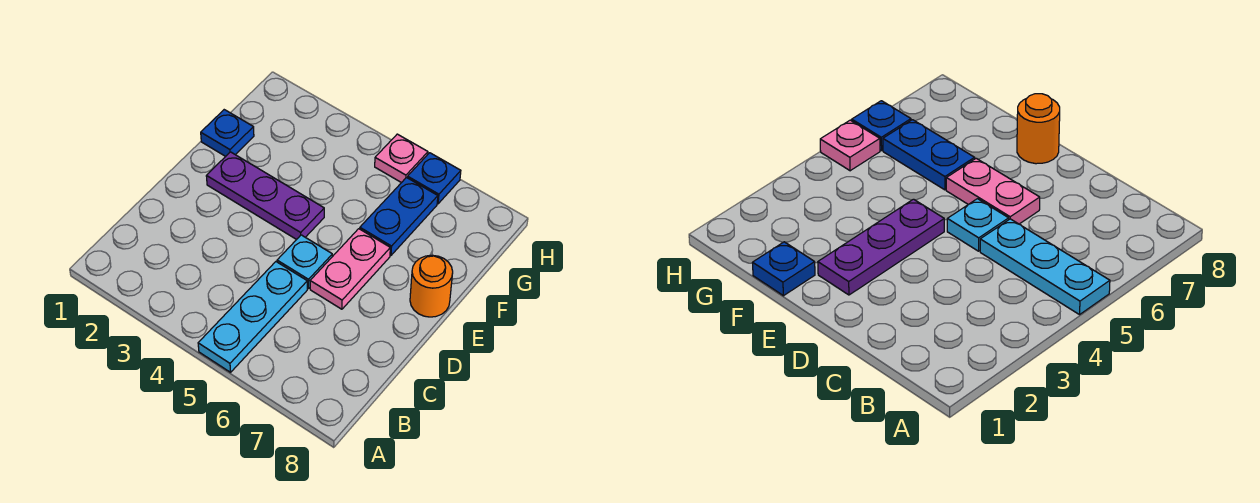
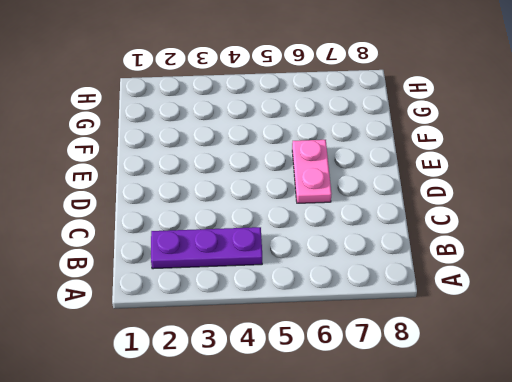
purple 1x3 plate [151,227,262,269] -> purple 1x3 plate moved to [206,152,324,240]
none -> cyan 1x3 plate [198,262,307,372]
none -> cyan 1x1 plate [277,235,332,289]

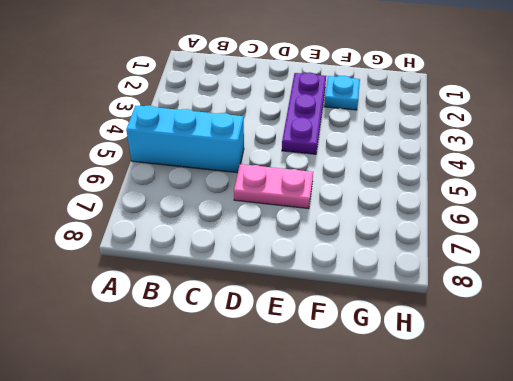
cyan 1x3 brick [126,105,244,173] -> cyan 1x3 plate [198,262,307,372]
cyan 1x1 plate [324,76,360,110] -> cyan 1x1 plate moved to [277,235,332,289]
none -> orange 1x1 round brick [410,255,453,317]
none -> blue 1x1 plate [201,110,254,156]

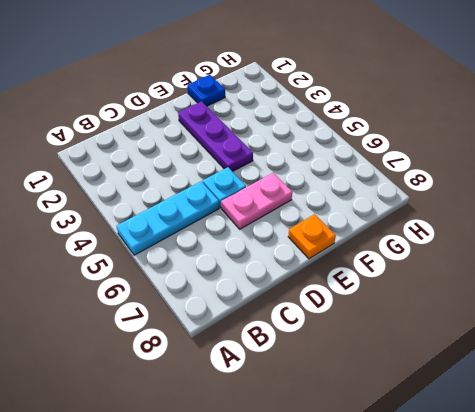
orange 1x1 plate [288,214,336,259] -> orange 1x1 round brick [410,255,453,317]
none -> blue 1x2 plate [360,178,438,255]
none -> pink 1x1 plate [375,134,428,183]

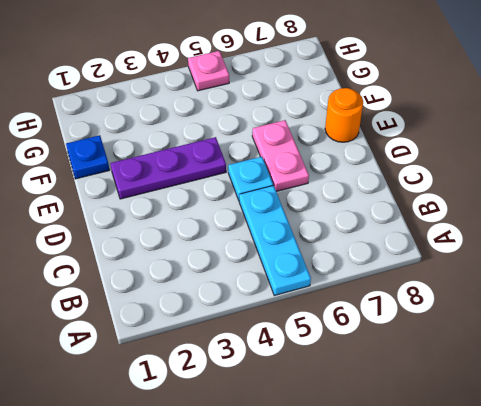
none -> blue 1x2 plate [360,178,438,255]
none -> blue 1x1 plate [407,153,461,204]

